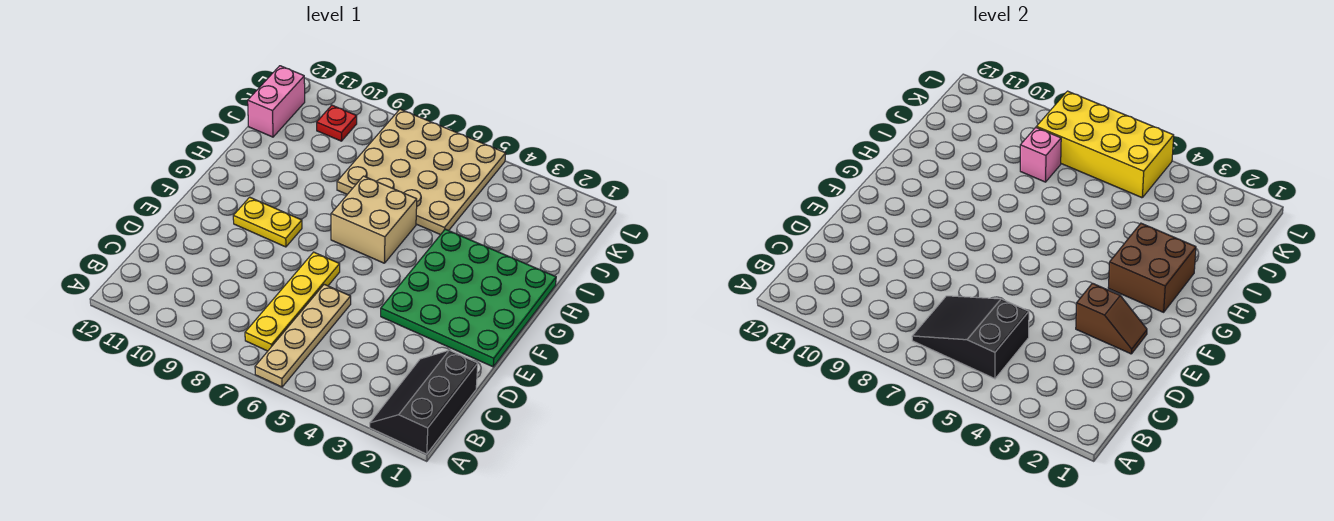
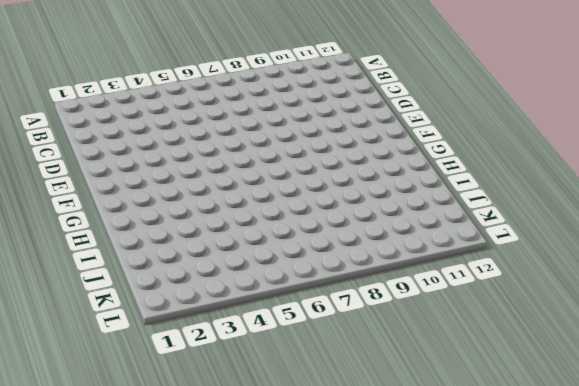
none -> black 2x3 slope [370,350,478,454]
none -> tan 1x4 plate [255,284,351,387]
none -> yellow 1x4 plate [245,252,340,351]

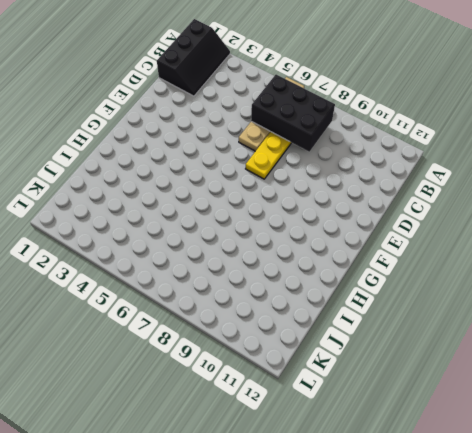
black 2x3 brick [251,75,335,152] -> black 2x3 slope [912,296,1029,379]
none -> green 4x4 plate [381,229,556,367]
none -> yellow 1x2 plate [233,197,302,247]
none -> tan 2x2 brick [331,176,417,263]

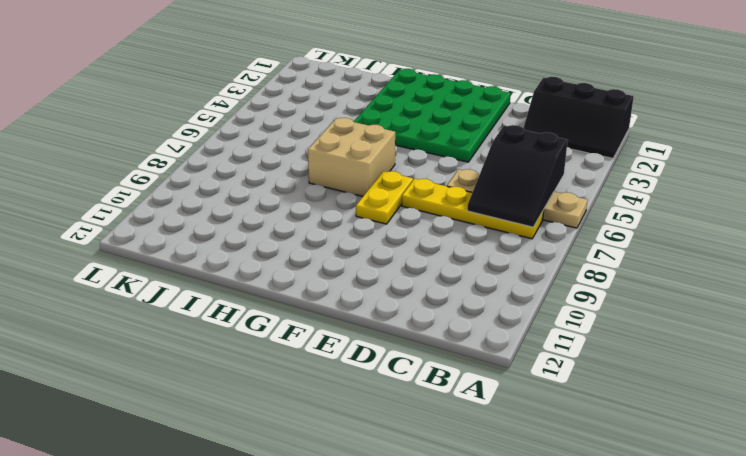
yellow 1x2 plate [356,171,413,224] -> yellow 1x2 plate moved to [233,197,302,247]
none -> tan 4x4 plate [337,109,506,235]
none -> pink 1x2 brick [248,66,305,137]
none -> red 1x1 plate [317,105,357,141]

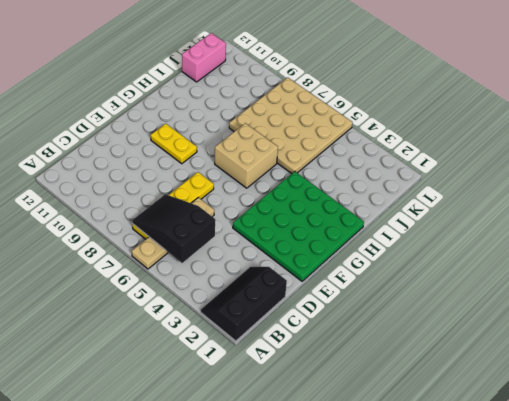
none -> red 1x1 plate [317,105,357,141]
none -> brown 1x2 slope [1076,283,1147,354]
none -> brown 2x2 brick [1108,223,1196,312]

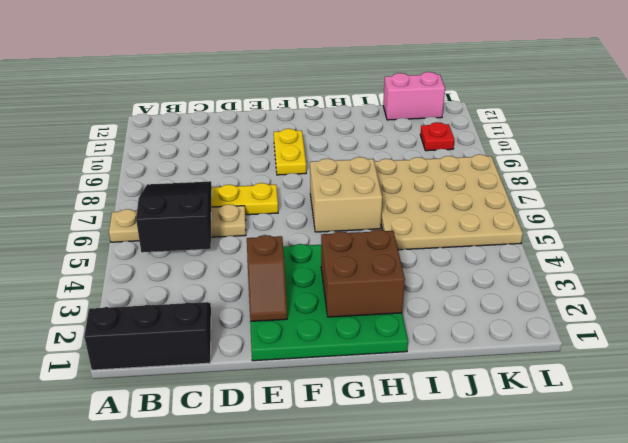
none -> pink 1x1 brick [1020,128,1061,182]
none -> yellow 2x4 brick [1036,91,1174,198]

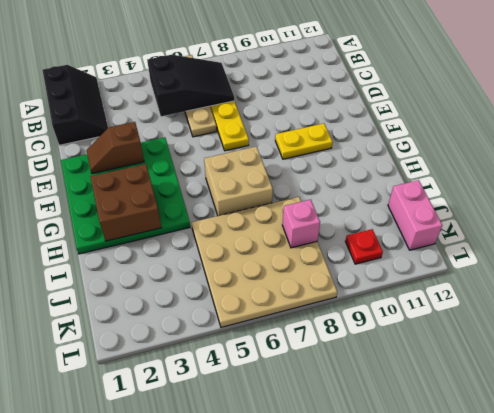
none -> yellow 2x4 brick [1036,91,1174,198]

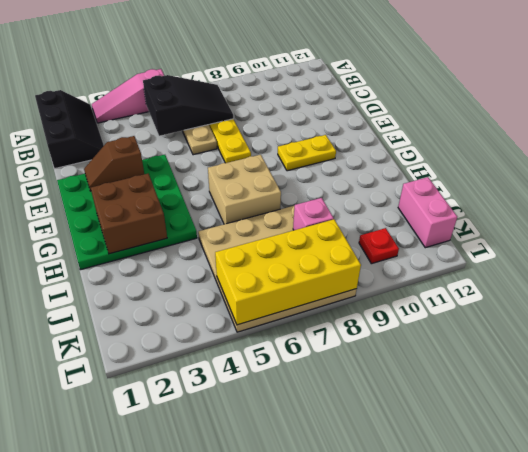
pink 1x3 slope [92,69,164,123] -> none

